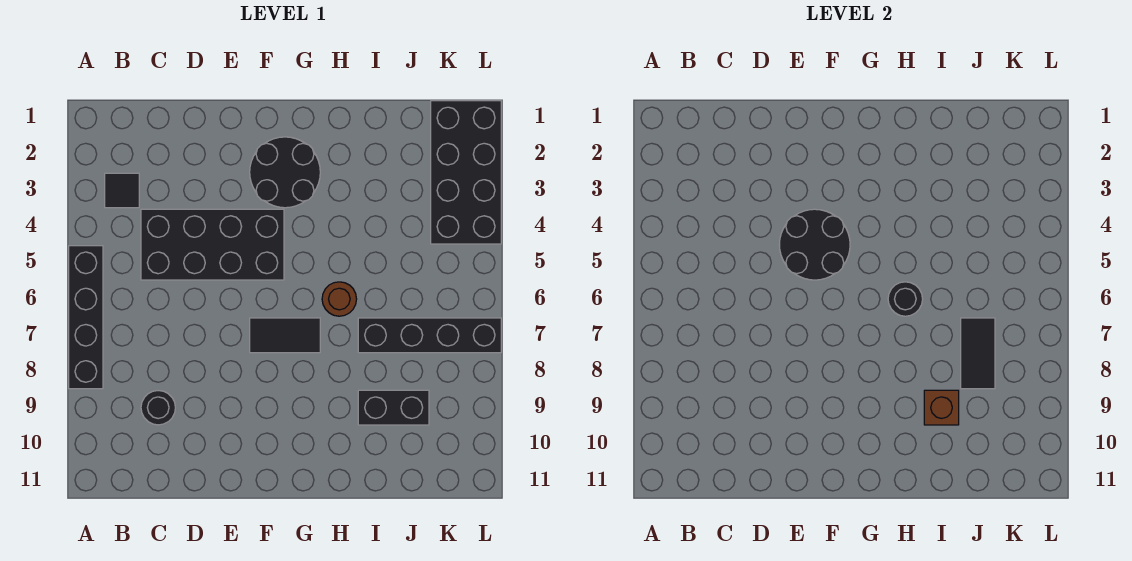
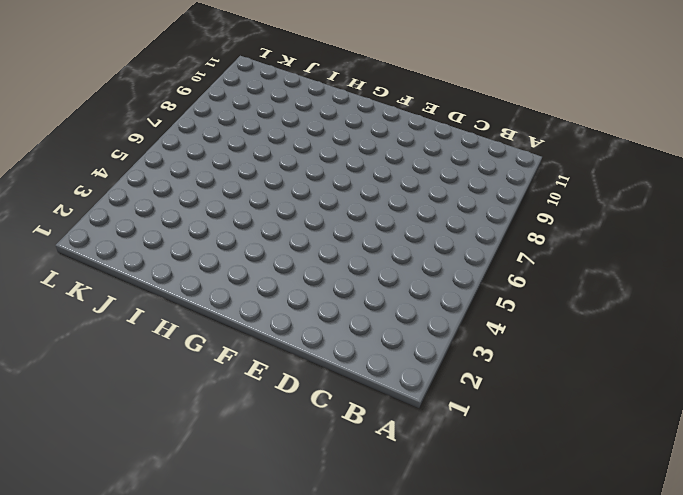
none -> black 1x4 brick [69,246,103,389]
none -> black 1x1 tile [105,173,139,208]
none -> black 2x4 brick [141,209,284,280]

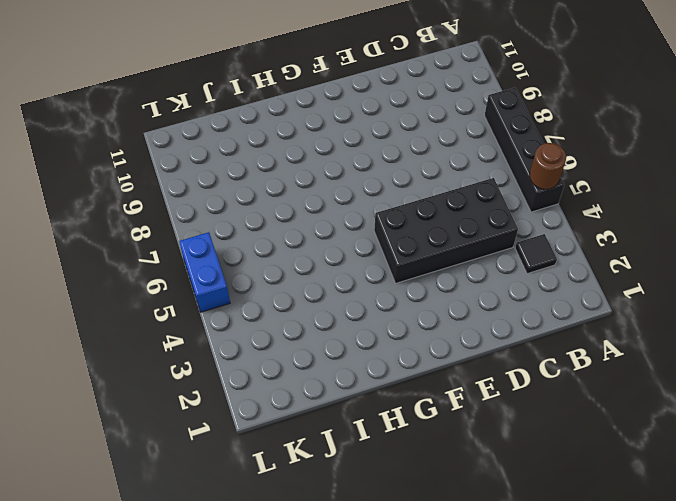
brown 1x1 round brick [530,143,566,189] -> brown 1x1 round brick moved to [322,282,357,316]
blue 1x2 brick [179,232,230,312] -> none
none -> black 1x1 round brick [141,391,175,425]
none -> black 2x2 round brick [250,137,320,208]
none -> black 1x2 tile [250,318,320,353]

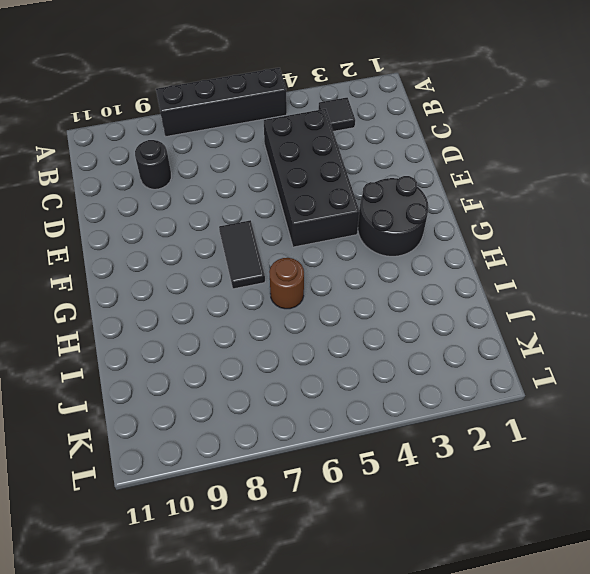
none -> black 1x4 brick [358,318,501,353]
none -> black 1x2 brick [358,390,429,425]
none -> black 2x4 brick [431,101,501,244]

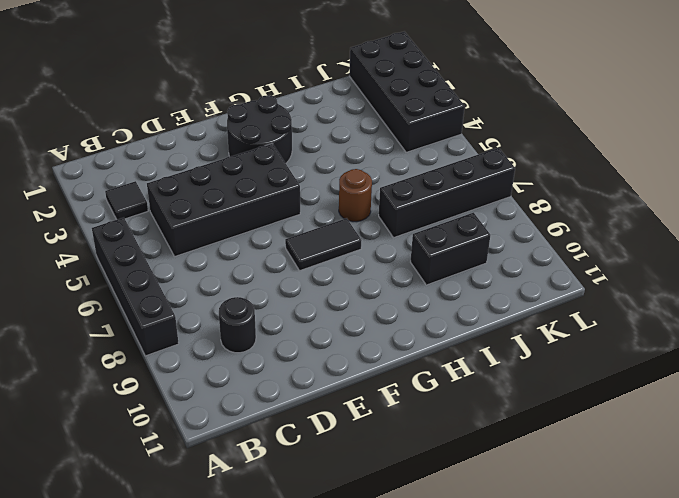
none -> black 2x2 round brick [779,209,850,280]
none -> black 1x1 round brick [888,282,923,316]
none -> brown 1x1 brick [924,390,959,425]

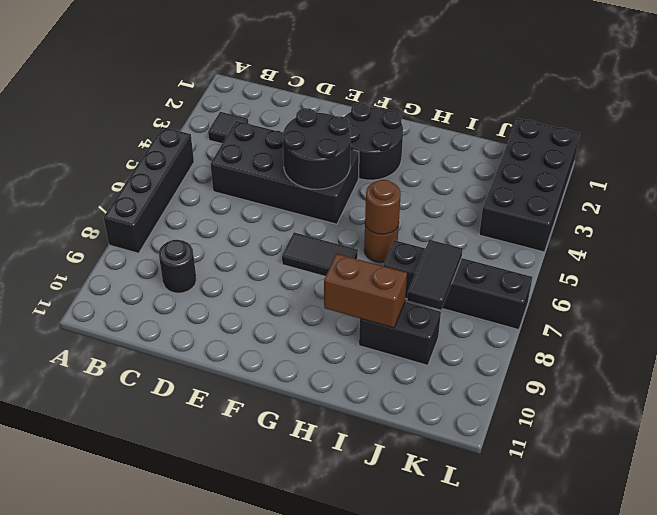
brown 1x1 round brick [365,180,401,235] -> black 1x1 round brick [888,282,923,316]
brown 1x2 brick [324,254,407,328] -> brown 1x1 brick [924,390,959,425]

